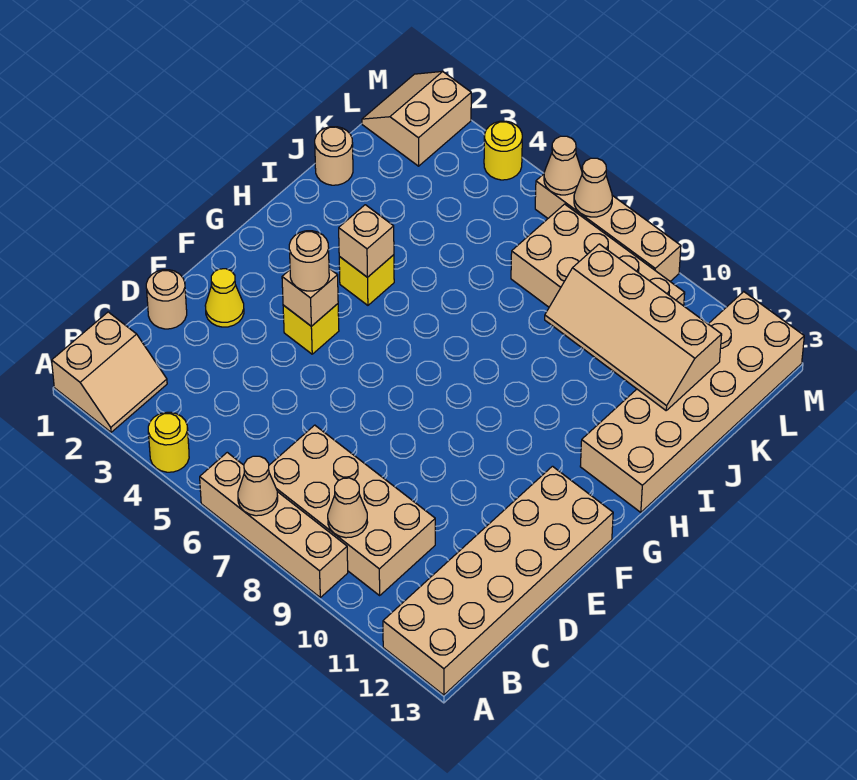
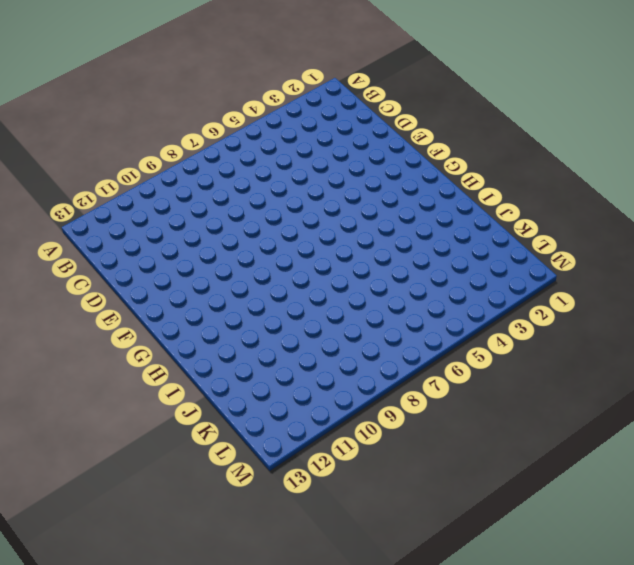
none -> tan 2x2 slope [52,312,167,432]
none -> yellow 1x1 round brick [148,412,189,472]
none -> tan 1x4 brick [200,452,348,597]

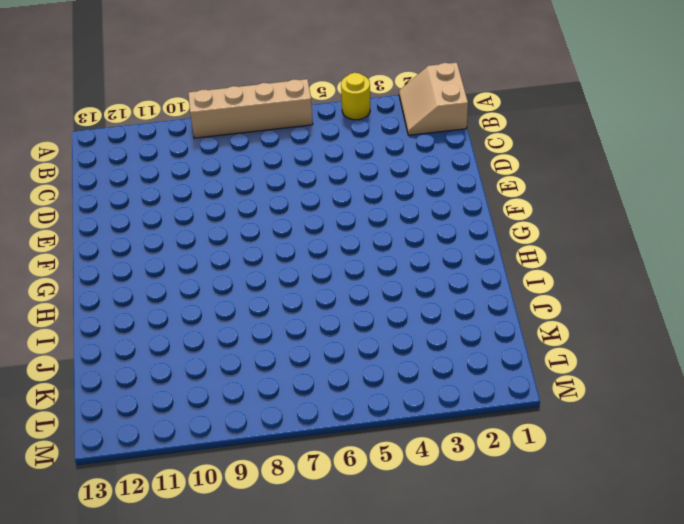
none -> tan 2x6 brick [383,466,613,695]
none -> tan 2x4 brick [269,425,435,595]
none -> tan 1x1 round brick [146,270,187,329]

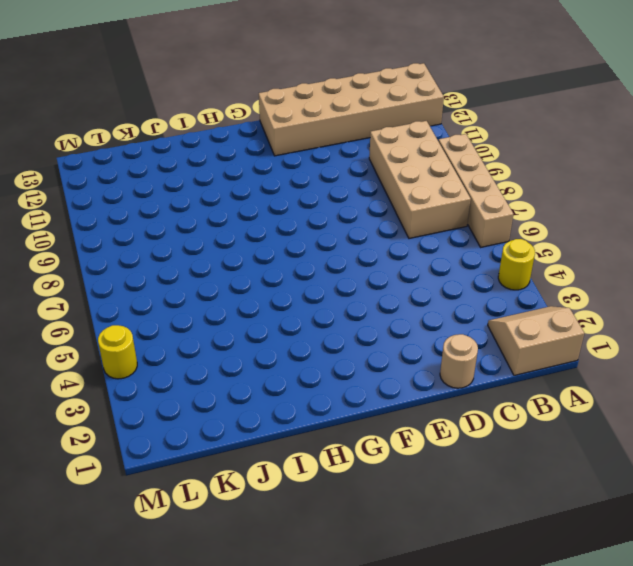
none -> yellow 1x1 cone [205,269,244,327]
none -> yellow 1x1 brick [283,304,339,354]
none -> yellow 1x1 brick [339,255,394,305]

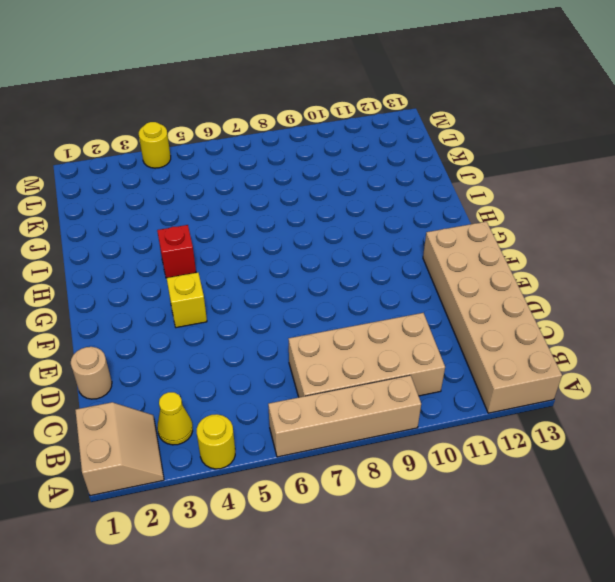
yellow 1x1 cone [157,392,193,445] -> yellow 1x1 cone moved to [205,269,244,327]
red 1x1 brick [157,225,196,278] -> yellow 1x1 brick [339,255,394,305]
none -> tan 2x6 brick [580,292,804,512]
none -> tan 1x1 round brick [315,127,353,185]
none -> tan 2x4 brick [511,204,685,307]

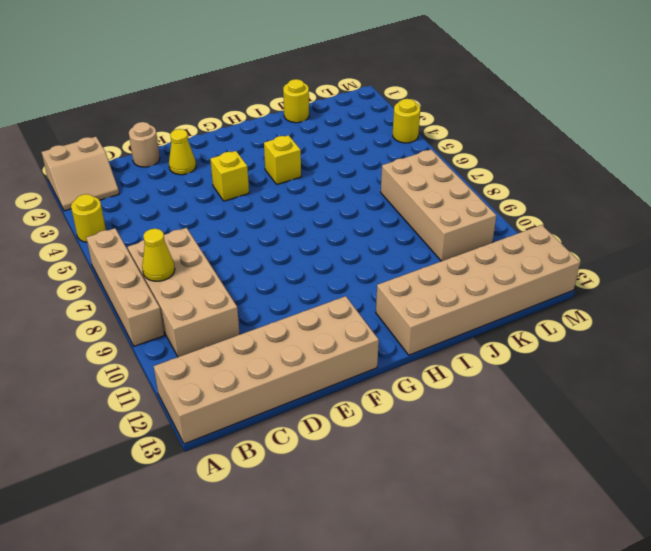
yellow 1x1 cone [142,229,175,281] -> none
yellow 1x1 round brick [283,79,309,123] -> tan 1x1 round brick [315,127,353,185]
none -> tan 2x2 slope [362,71,471,166]
none -> tan 1x4 brick [535,174,681,281]
none -> tan 1x1 cone [238,456,278,516]

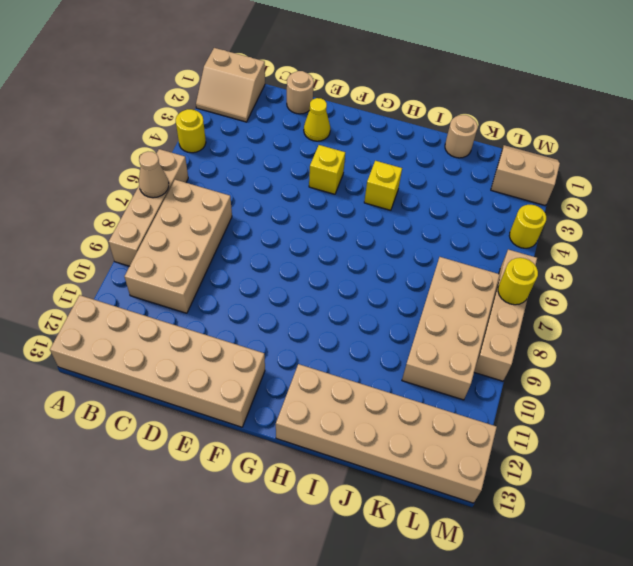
yellow 1x1 round brick [498,258,538,305] -> tan 1x1 cone [574,158,612,217]
none -> tan 1x1 cone [328,478,368,538]
none -> tan 1x1 brick [282,269,338,326]
none -> tan 1x1 brick [339,205,394,277]

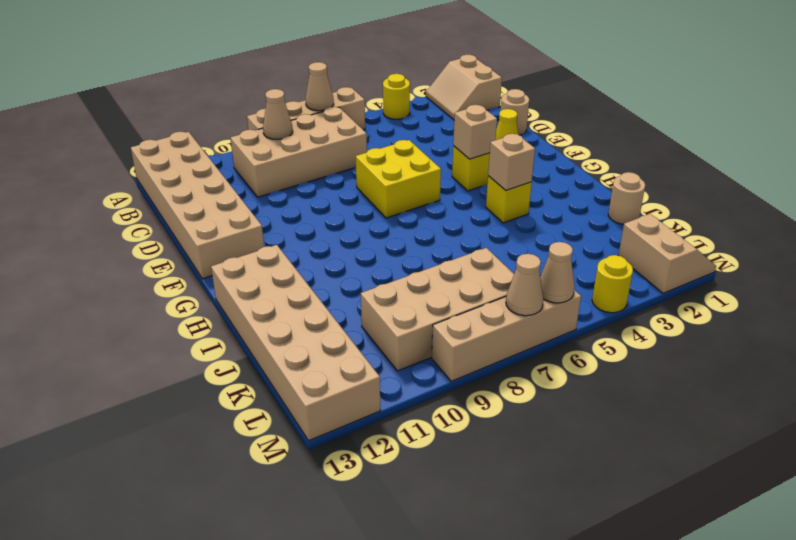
yellow 2x2 brick [356,140,441,218] -> none
none -> tan 2x4 slope [545,244,722,410]
none -> tan 1x1 round brick [289,231,329,291]

